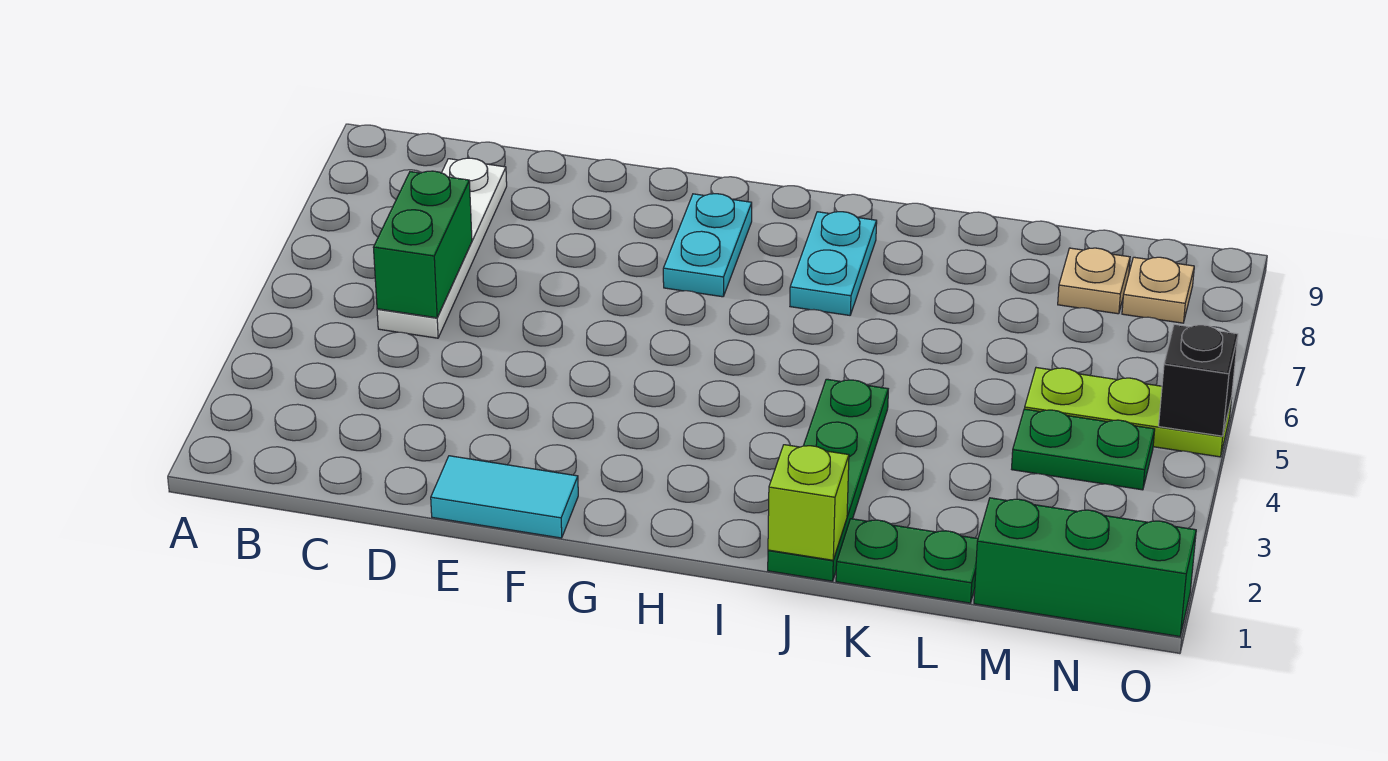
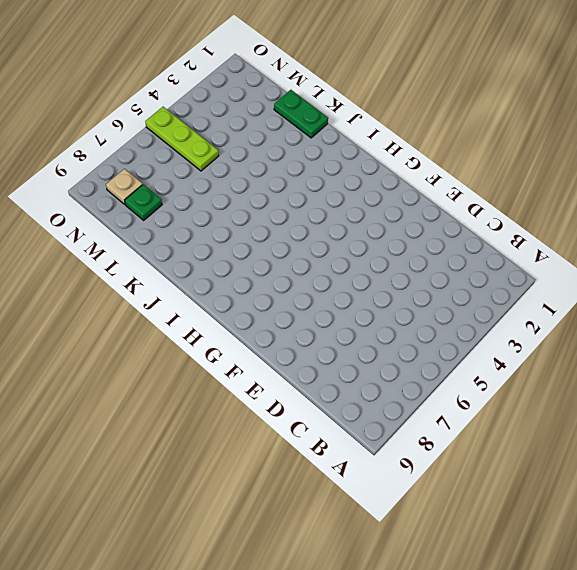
green 1x1 plate [125,184,162,220] -> tan 1x1 plate [1058,248,1130,314]
none -> white 1x4 plate [377,158,507,338]
none -> cyan 1x2 tile [431,456,578,538]
none -> cyan 1x2 plate [663,194,752,297]

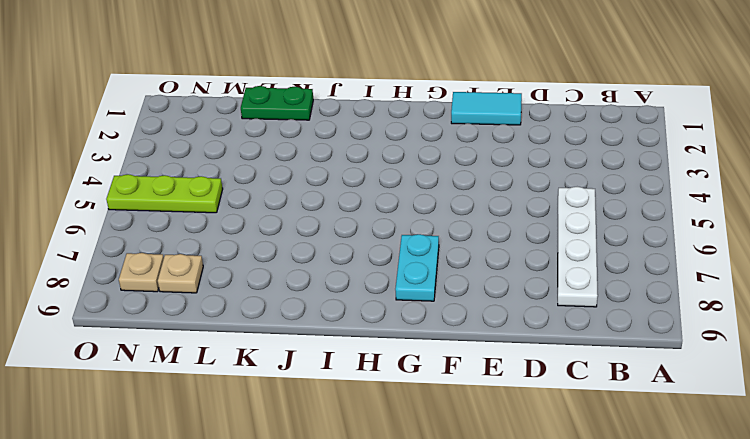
none -> cyan 1x2 plate [790,212,877,315]
none -> green 1x4 plate [768,379,888,581]
none -> green 1x3 brick [974,498,1196,637]

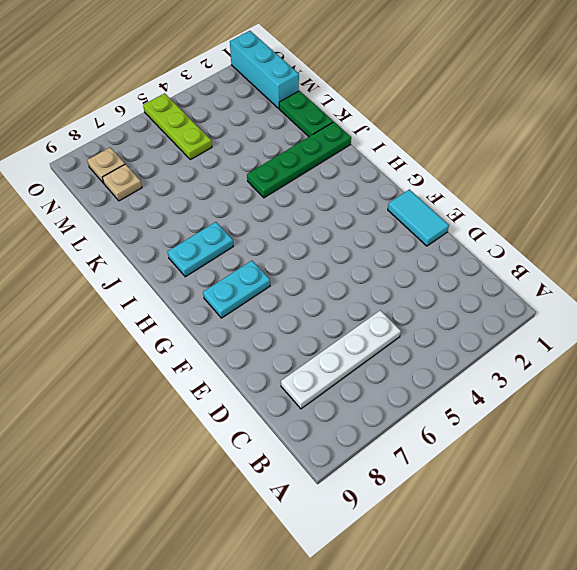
cyan 1x3 brick [230,31,299,108] -> green 1x3 brick [974,498,1196,637]
none -> green 1x2 plate [1012,409,1155,490]
none -> green 1x2 brick [373,171,472,318]
none -> lime 1x1 brick [768,445,849,560]

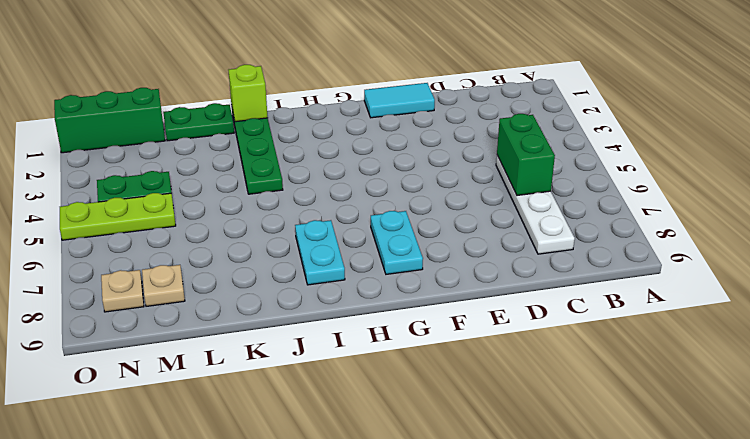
none -> black 1x1 brick [1159,325,1238,436]

